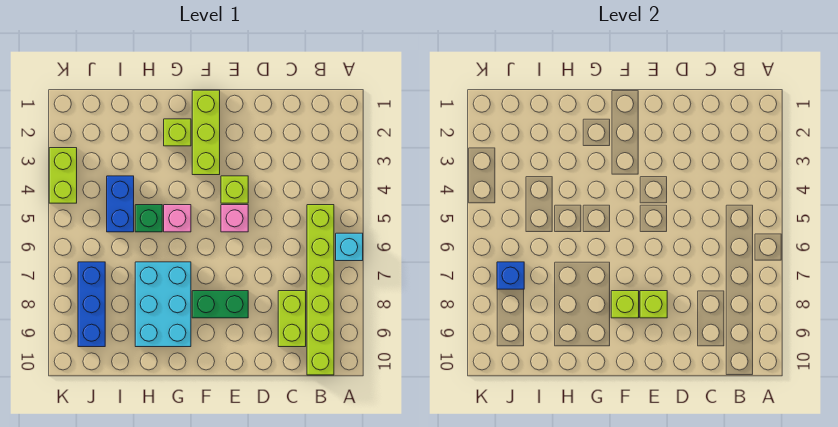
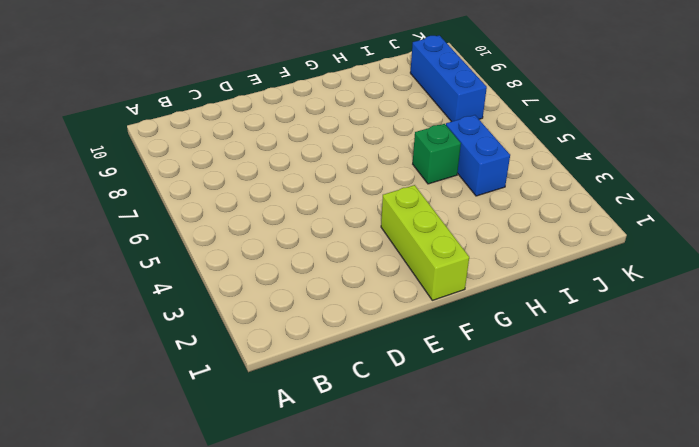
none -> cyan 1x1 brick [336,233,363,261]
none -> lime 1x6 brick [307,205,334,375]
none -> lime 1x2 brick [278,291,306,347]

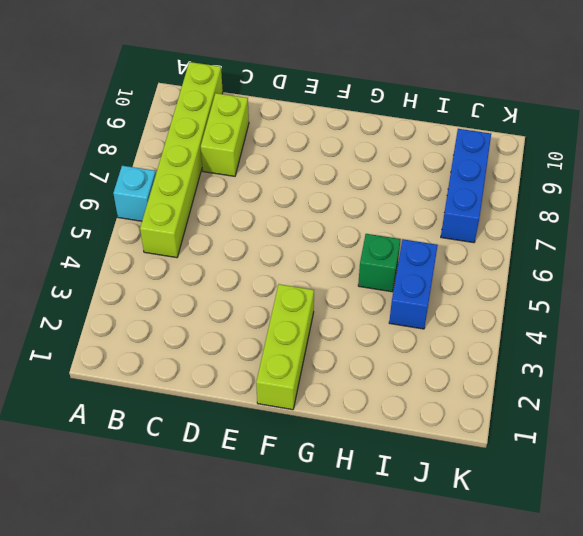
none -> lime 1x1 brick [221,176,248,203]
none -> pink 1x1 brick [221,205,248,232]
none -> green 1x2 brick [192,291,248,318]

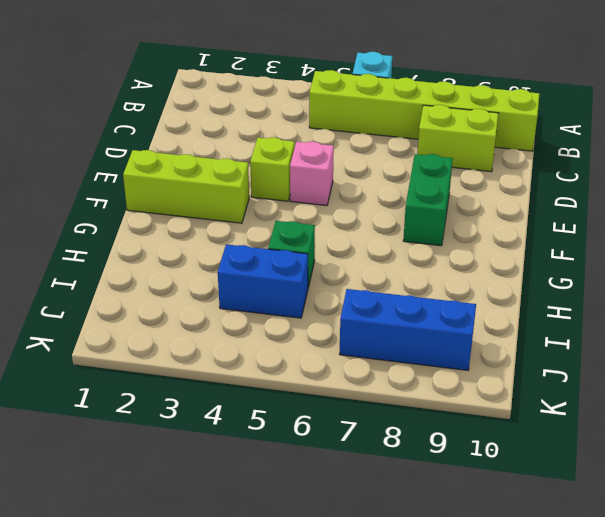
none -> lime 1x1 brick [164,119,191,146]
none -> pink 1x1 brick [164,205,191,232]
none -> cyan 2x3 brick [135,262,191,347]

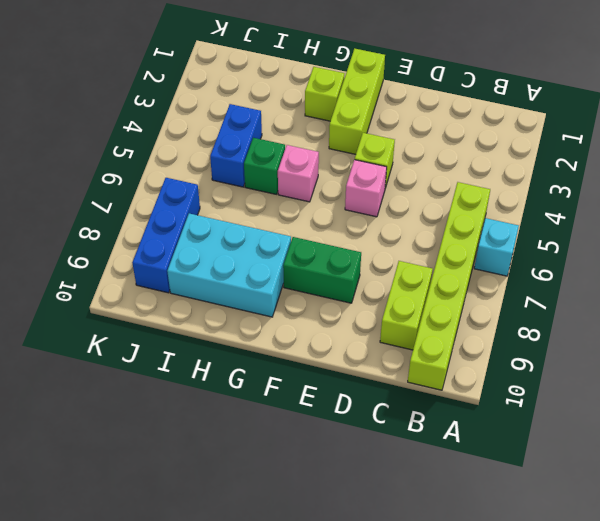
cyan 2x3 brick [167,213,291,317] -> cyan 2x3 brick turned to [135,262,191,347]
none -> lime 1x2 brick [49,148,77,203]
none -> lime 1x1 brick [640,291,667,318]
none -> lime 1x1 brick [611,291,639,318]

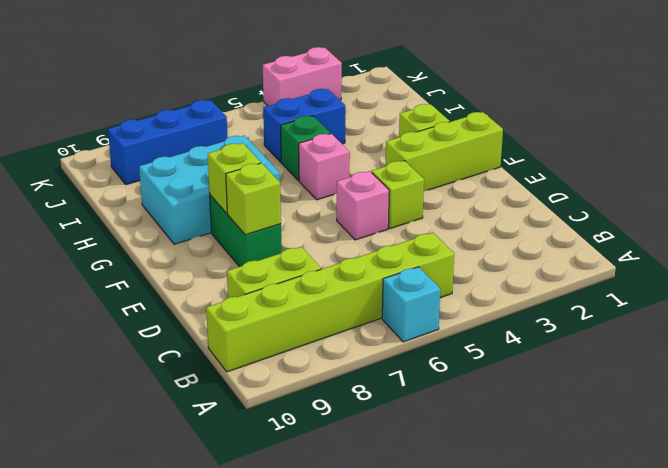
pink 1x2 brick [263,47,342,106] -> lime 1x2 brick [49,148,77,203]
none -> blue 1x1 brick [497,262,524,289]

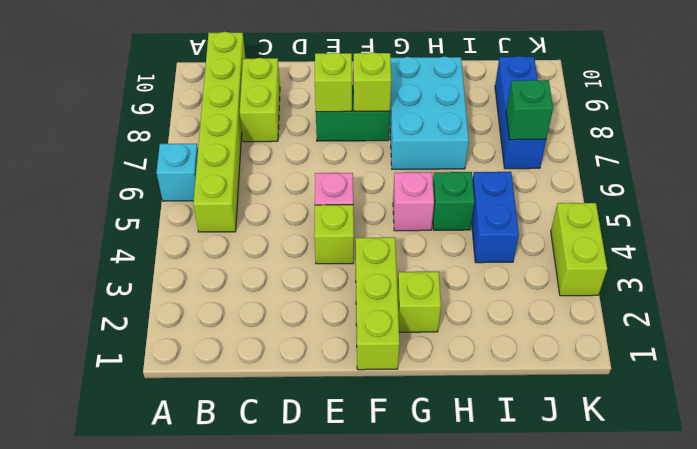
green 1x1 brick [506,80,553,140] -> blue 1x1 brick [497,262,524,289]

